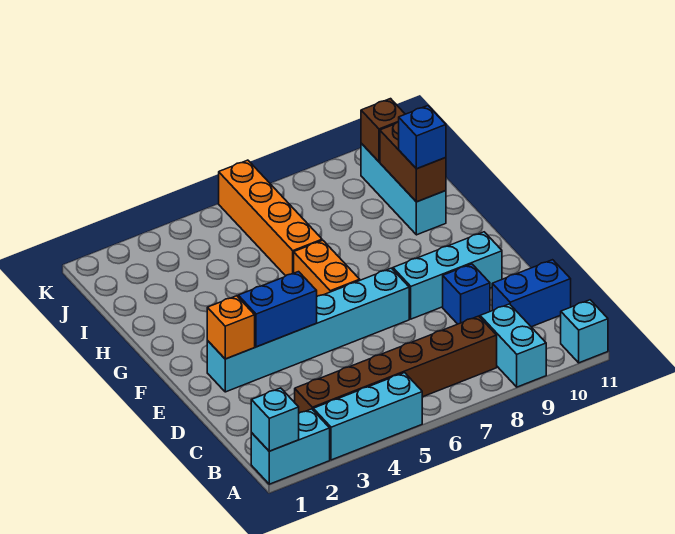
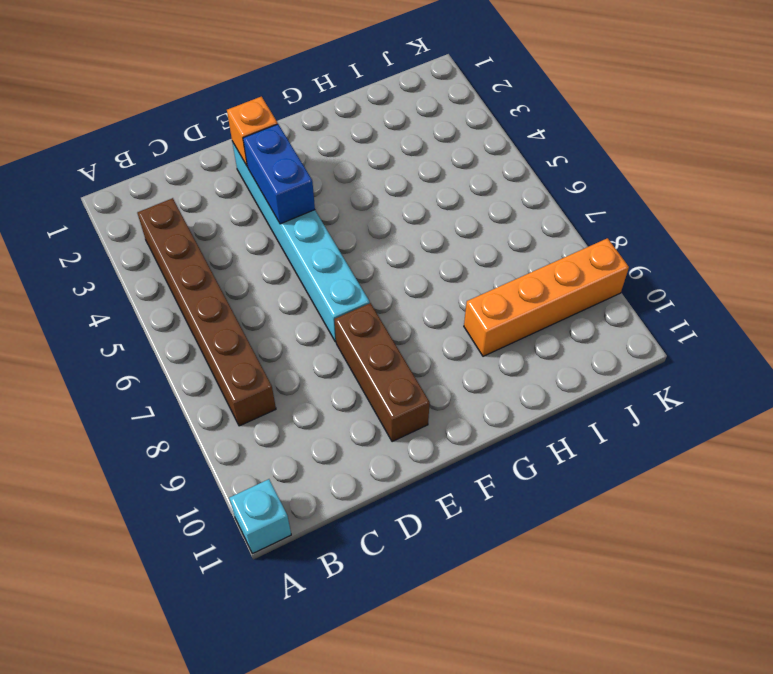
brown 1x3 brick [334,303,430,442] -> cyan 1x3 brick [393,232,502,319]
orange 1x4 brick [464,238,629,356] -> orange 1x4 brick moved to [219,160,322,276]
none -> cyan 1x2 brick [251,409,330,484]
none -> cyan 1x3 brick [313,373,422,460]
none -> cyan 1x2 brick [480,304,546,387]

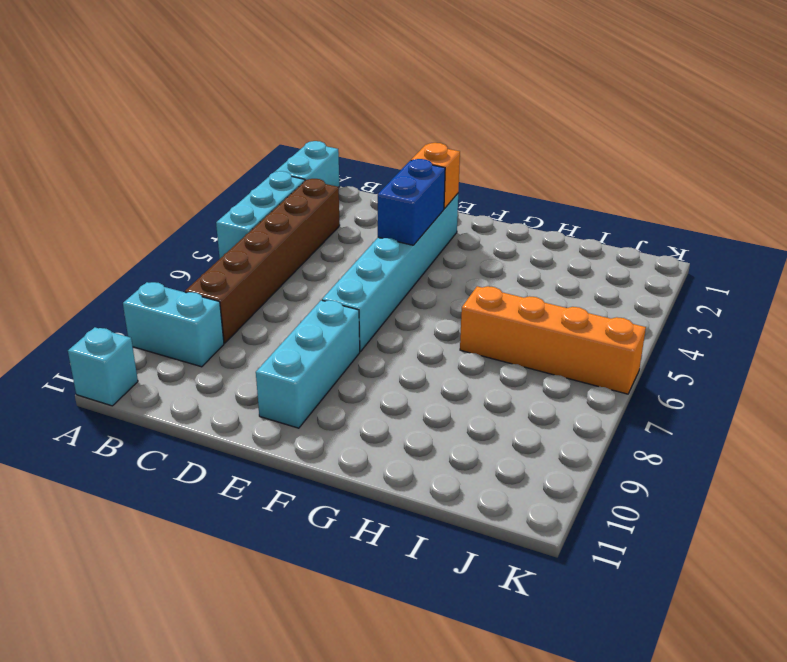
none -> blue 1x2 brick [492,260,571,327]
none -> blue 1x1 brick [443,264,490,324]
none -> orange 1x2 brick [294,240,360,296]

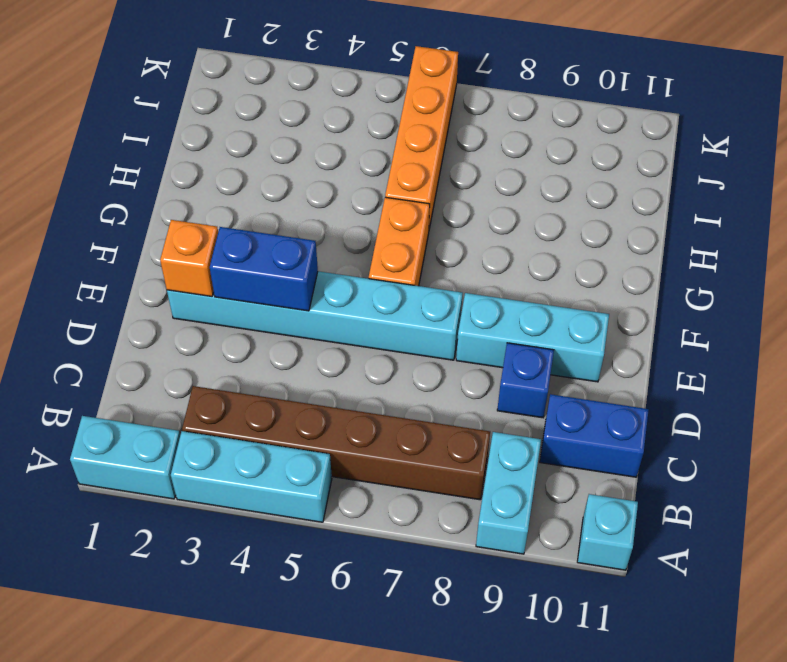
none -> cyan 1x3 brick [361,143,446,235]
none -> cyan 1x1 brick [251,388,299,451]
none -> brown 1x2 brick [380,122,446,202]

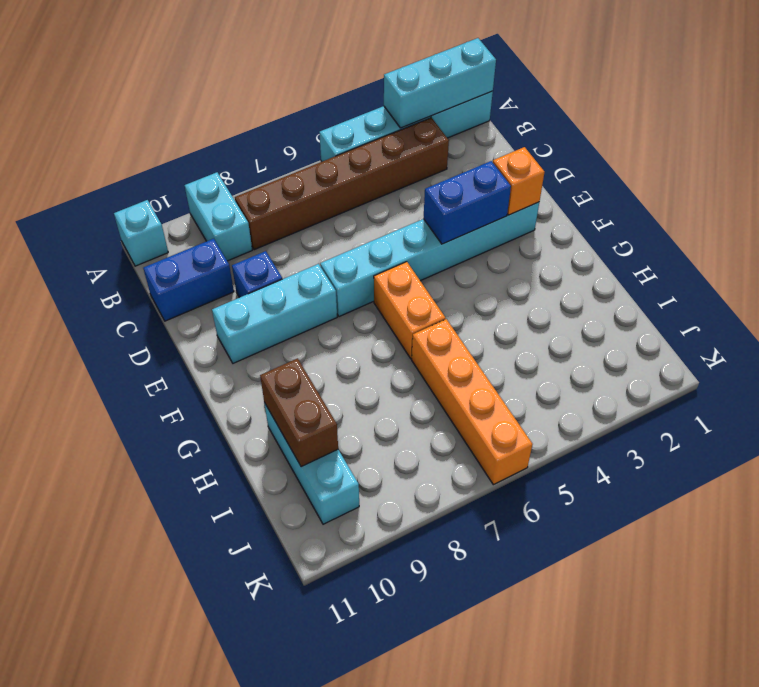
cyan 1x3 brick [384,38,496,128] -> cyan 1x1 brick [251,388,299,451]
none -> brown 1x1 brick [361,99,405,162]
none -> blue 1x1 brick [399,106,446,169]

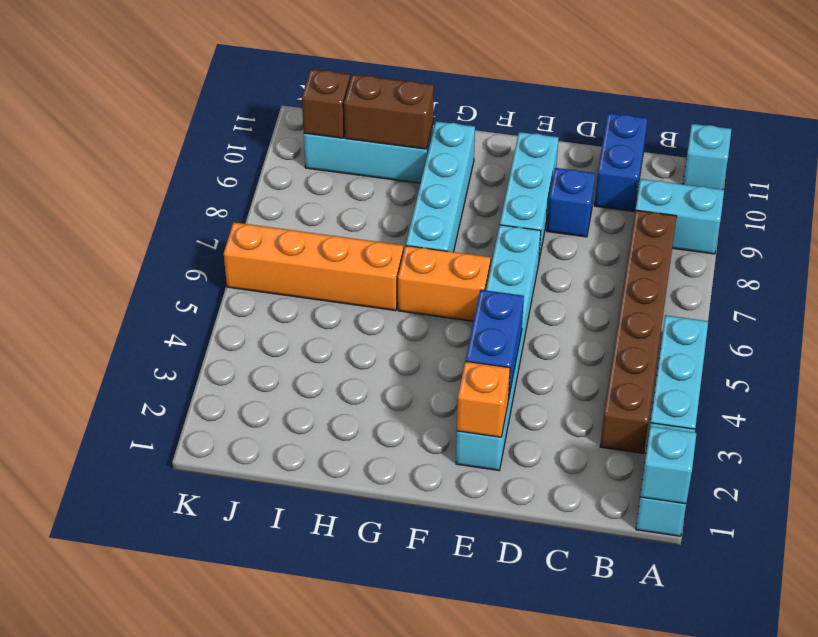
cyan 1x4 brick [406,121,475,252] -> none
none -> blue 1x1 brick [399,106,446,169]

